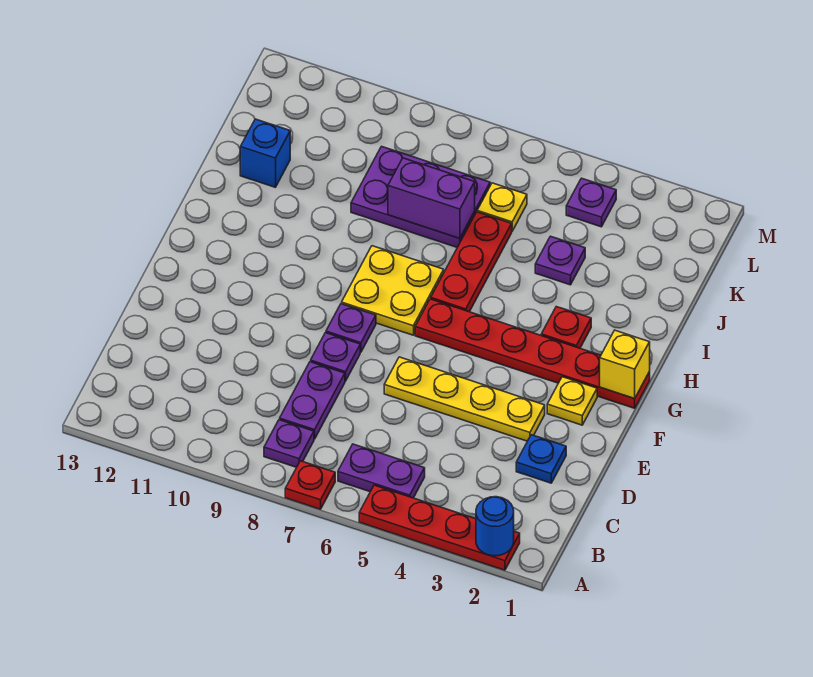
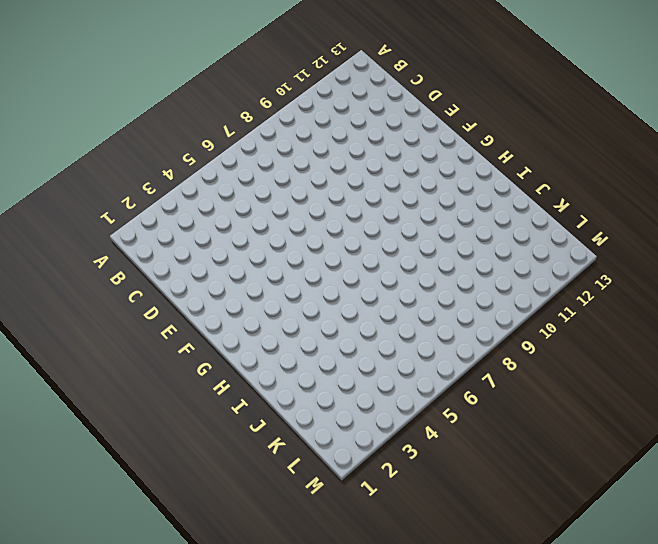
none -> red 1x4 plate [359,485,520,570]
none -> red 1x1 plate [285,461,335,509]
none -> purple 1x2 plate [338,444,425,498]

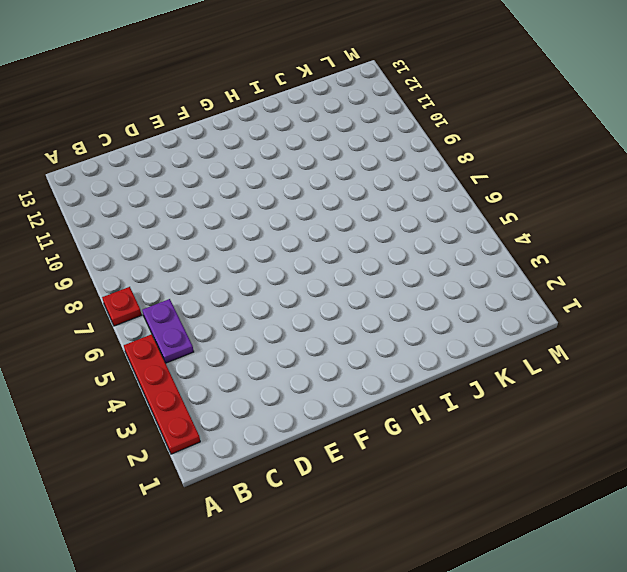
none -> purple 1x1 plate [264,420,314,467]
none -> purple 1x2 plate [280,362,345,439]
none -> blue 1x1 plate [516,435,566,483]

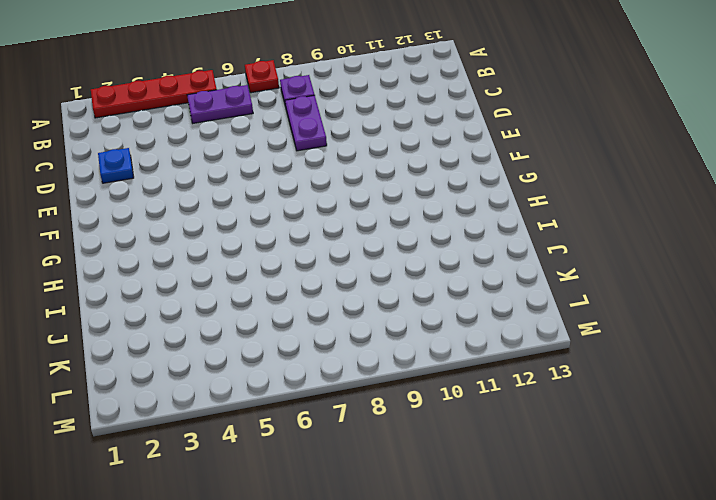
none -> yellow 1x4 plate [384,357,545,441]
none -> purple 1x1 plate [311,333,360,381]
none -> yellow 1x1 plate [547,377,597,425]

